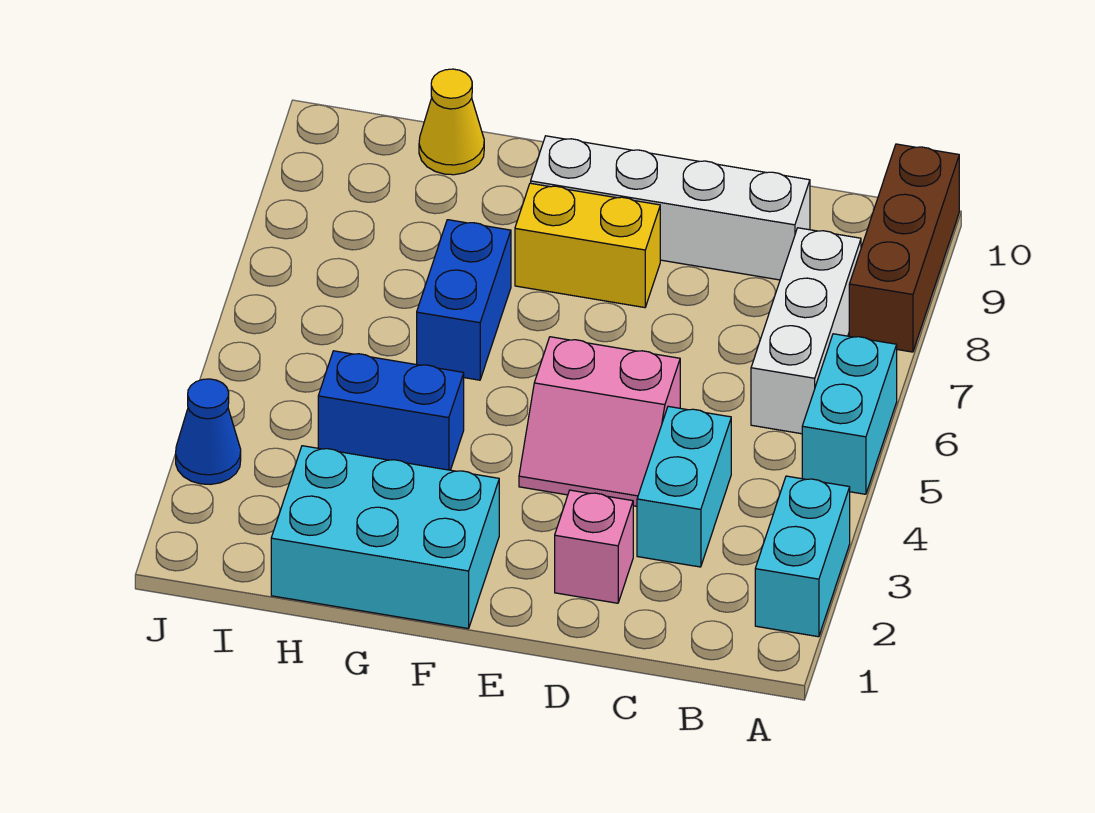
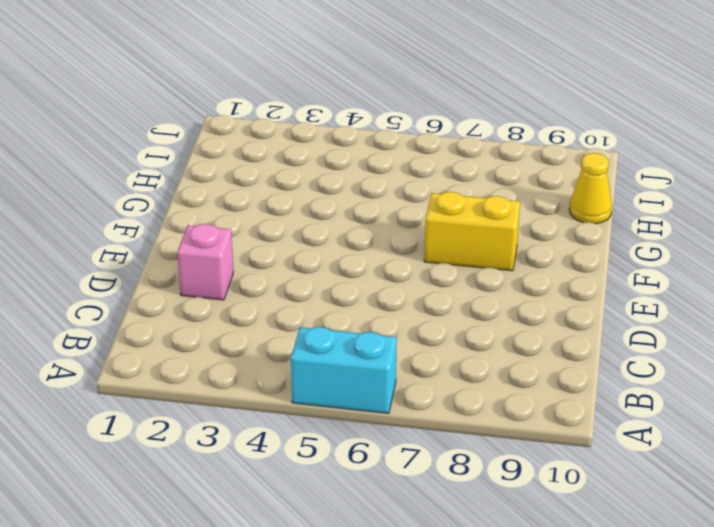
yellow 1x2 brick [424,192,520,271] -> yellow 1x2 brick turned to [515,183,660,308]
none -> cyan 1x2 brick [755,476,850,637]
none -> brown 1x3 brick [849,144,959,352]
none -> white 1x3 brick [751,228,861,434]

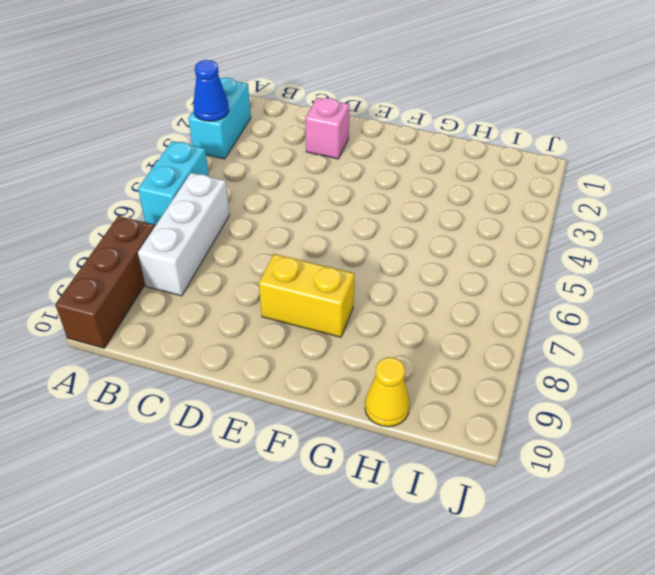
blue 1x1 cone [193,60,229,121] -> blue 1x1 cone moved to [176,379,241,484]
none -> cyan 1x2 brick [637,406,731,567]
none -> white 1x4 brick [531,136,810,280]
none -> pink 2x2 slope [519,337,680,506]

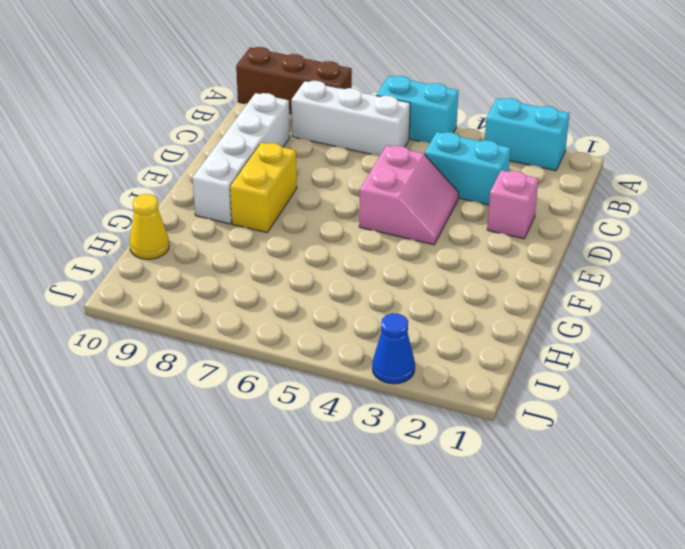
none -> cyan 2x3 brick [271,446,499,629]
none -> blue 1x2 brick [318,351,464,470]
none -> blue 1x2 brick [417,220,511,380]

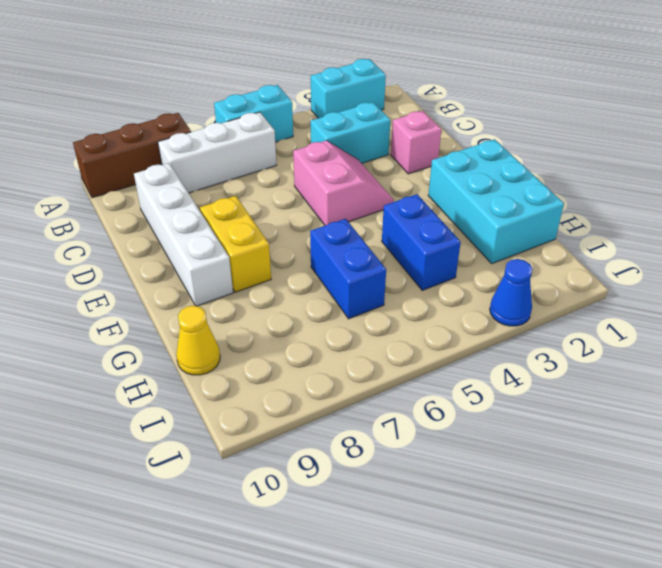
blue 1x2 brick [310,219,386,319] -> blue 1x2 brick turned to [417,220,511,380]

